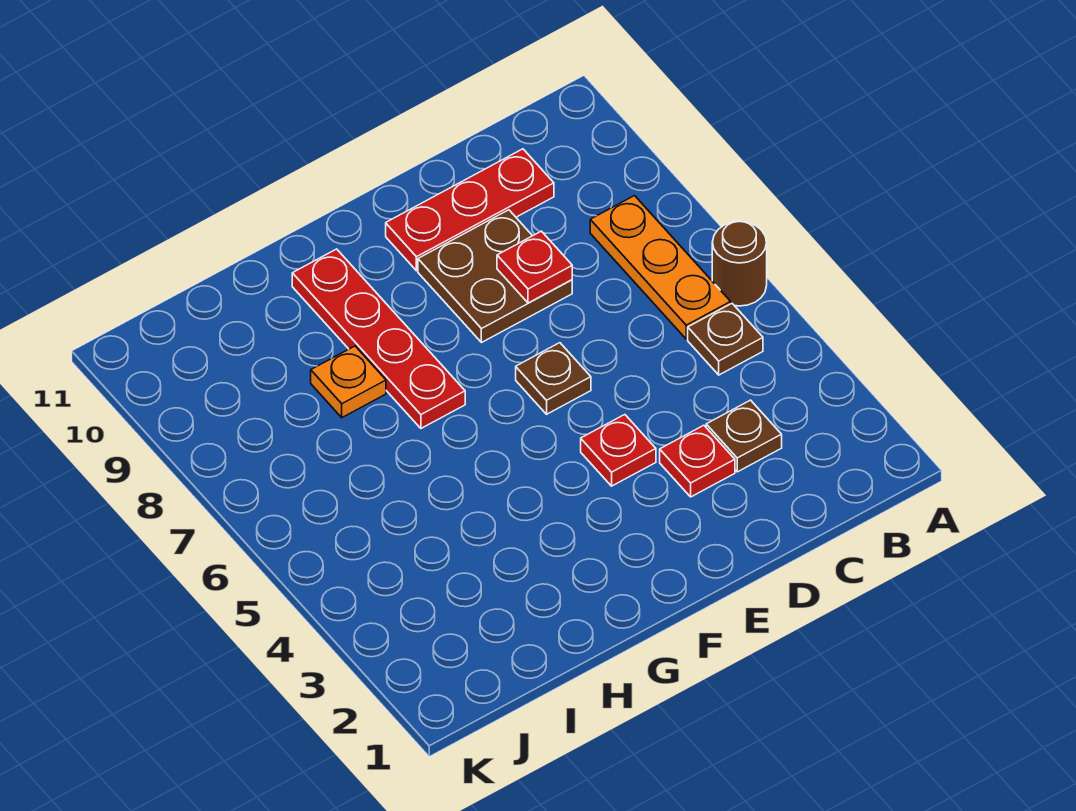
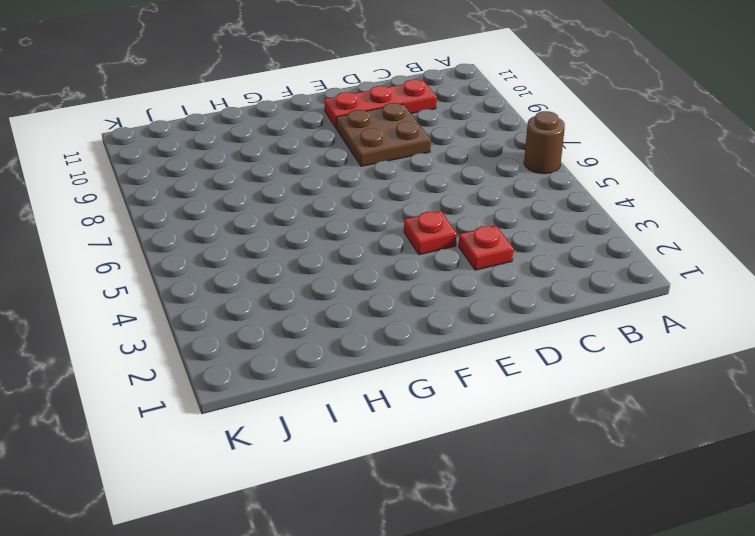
none -> brown 1x1 plate [688,304,763,375]
none -> orange 1x3 plate [590,196,731,339]
none -> brown 1x1 plate [706,400,782,472]

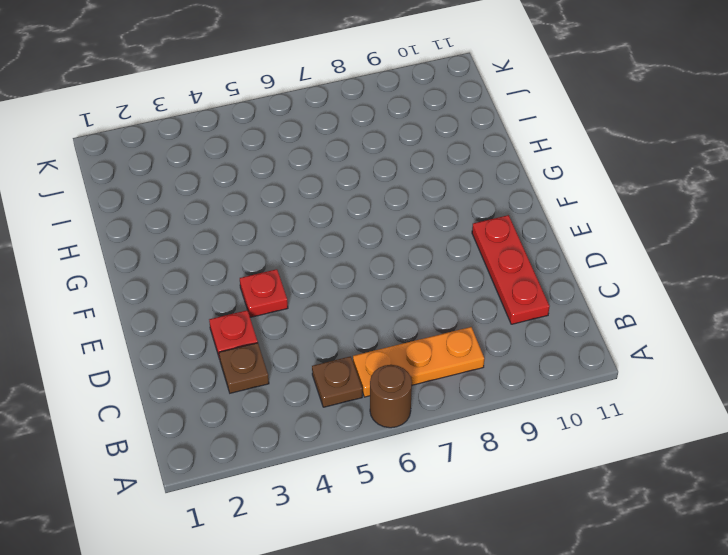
none -> brown 2x2 plate [418,210,572,343]
none -> brown 1x1 plate [516,343,591,414]
none -> red 1x4 plate [292,249,465,428]

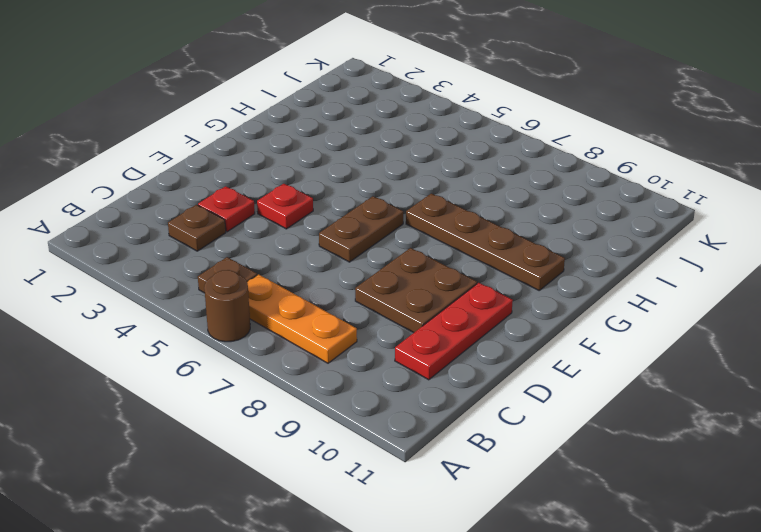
brown 1x2 plate [319,196,403,262] -> brown 1x1 plate [516,343,591,414]
brown 1x4 plate [406,193,565,290] -> red 1x4 plate [292,249,465,428]
none -> orange 1x1 plate [311,346,386,418]
none -> red 1x1 plate [497,231,572,303]

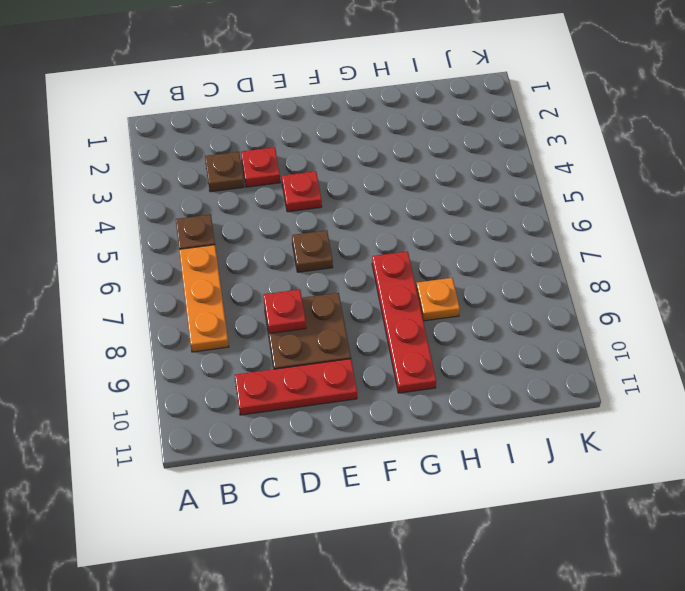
none -> brown 1x1 round brick [712,222,767,306]

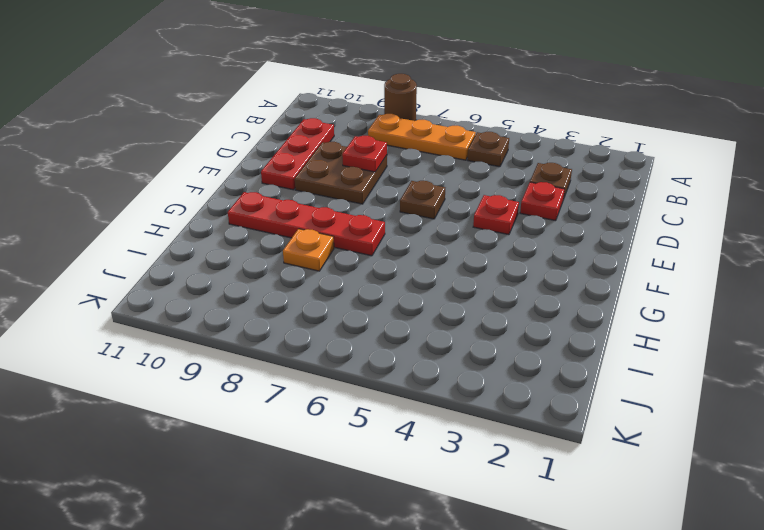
brown 1x1 round brick [384,74,417,121] -> brown 1x1 round brick moved to [712,222,767,306]

